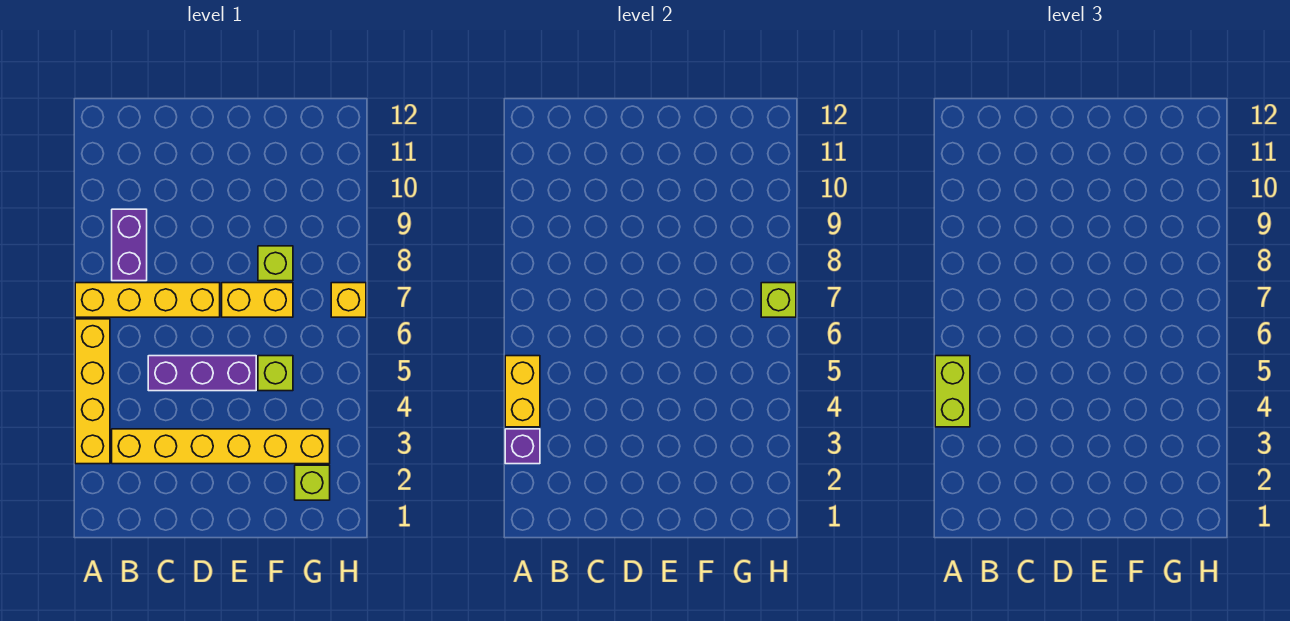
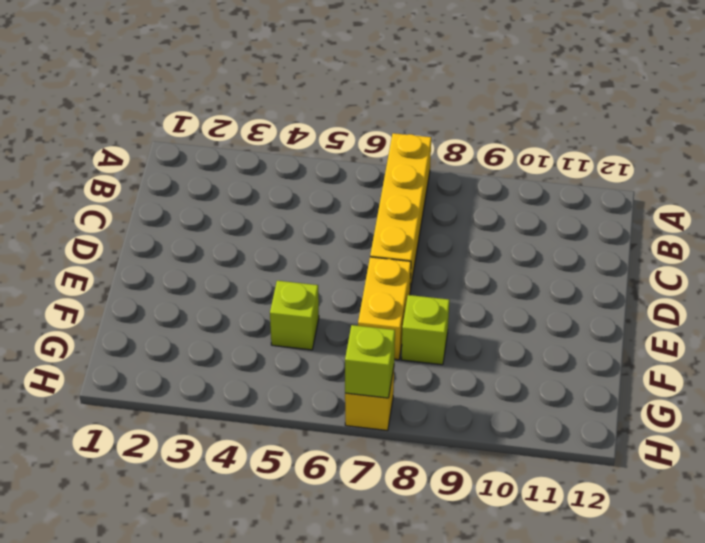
none -> yellow 1x4 brick [75,319,110,464]
none -> yellow 1x6 brick [112,429,330,464]
none -> purple 1x2 brick [112,209,147,281]

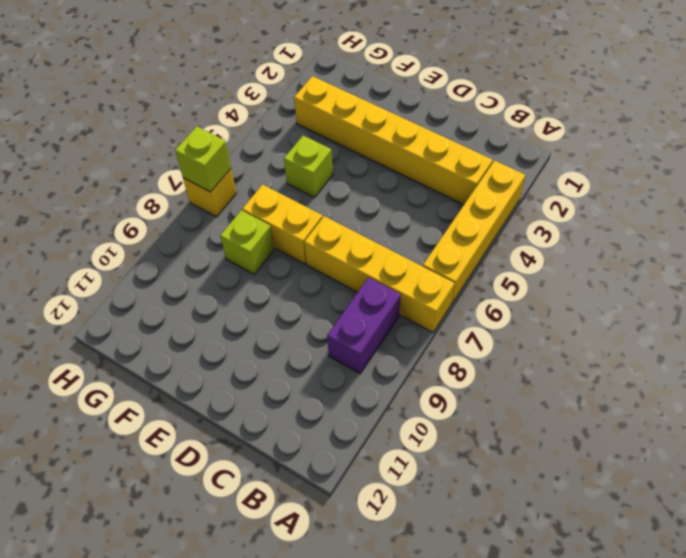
none -> purple 1x3 brick [148,356,256,391]
none -> lime 1x1 brick [295,465,330,500]
none -> purple 1x1 brick [505,429,540,464]

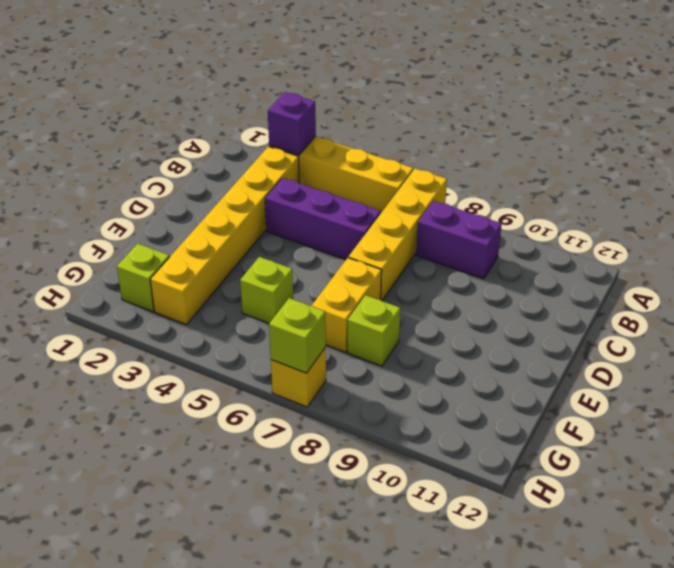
purple 1x3 brick [265,178,381,259] -> purple 1x3 brick turned to [148,356,256,391]
none -> yellow 1x2 brick [505,356,540,427]
none -> lime 1x2 brick [935,356,970,427]

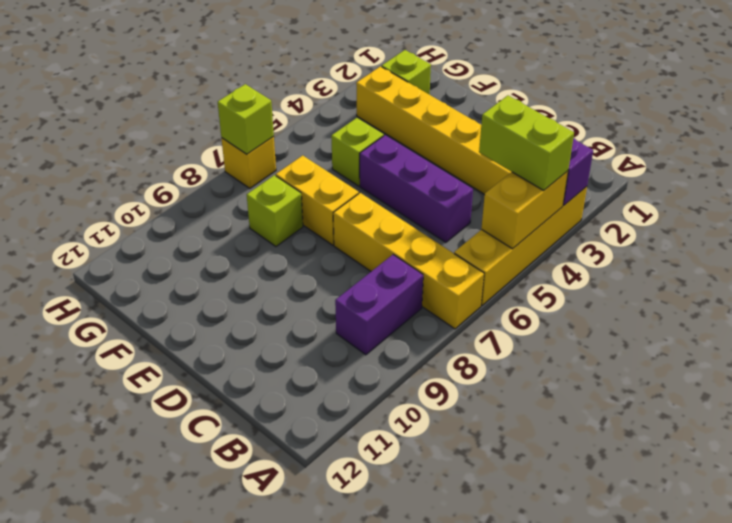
lime 1x2 brick [479,96,574,190] -> lime 1x2 brick turned to [935,356,970,427]

